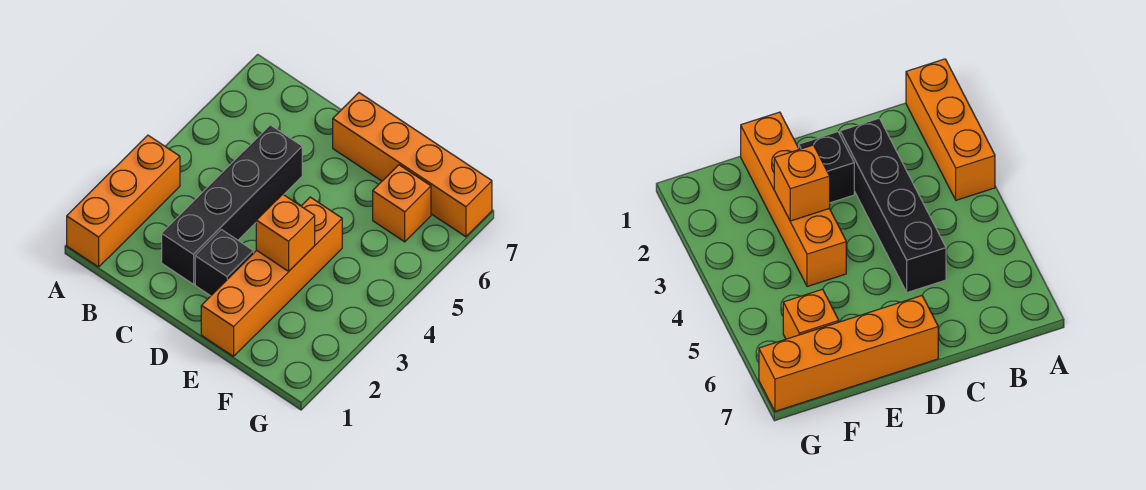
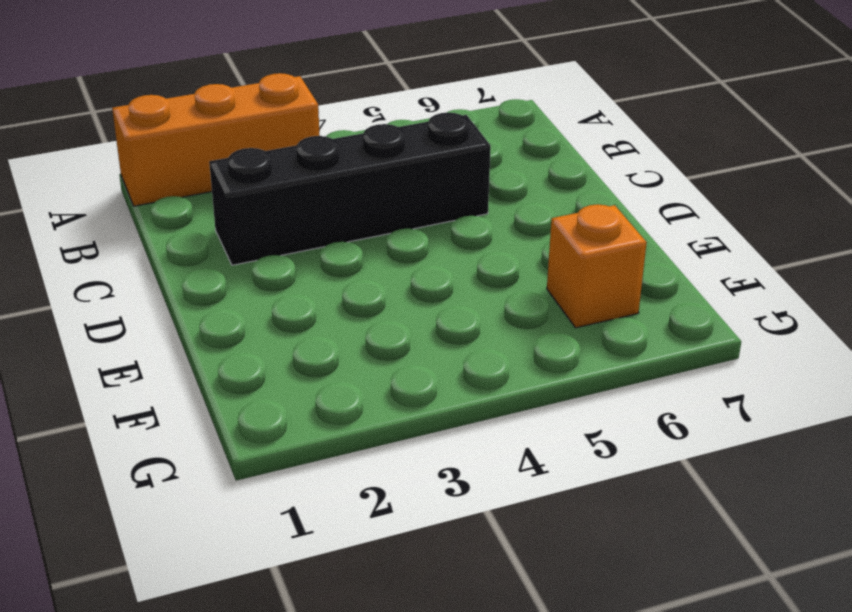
none -> black 1x1 brick [195,230,254,296]
none -> orange 1x4 brick [333,93,492,237]

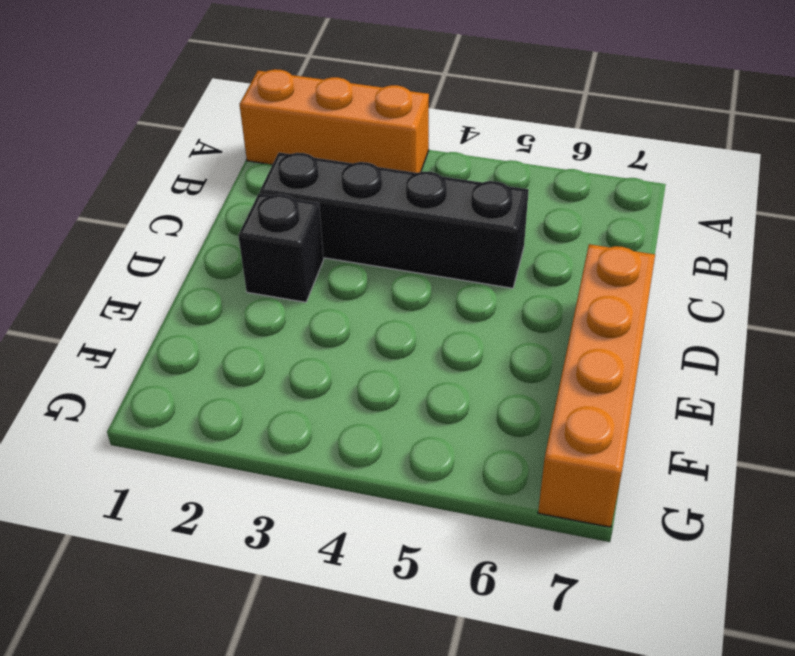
none -> orange 1x4 brick [201,197,342,356]
none -> orange 1x1 brick [373,165,431,242]

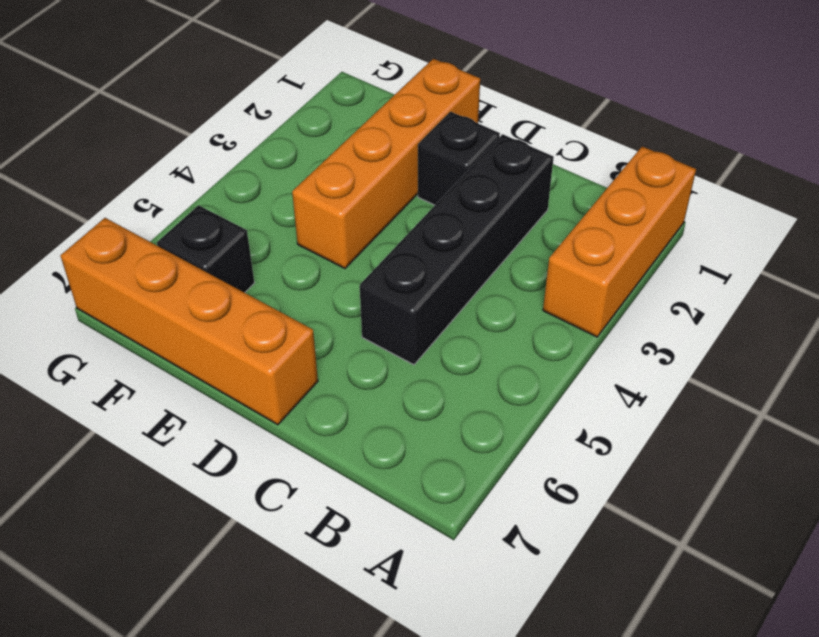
black 1x1 brick [157,205,254,293] -> orange 1x1 brick [373,165,431,242]
none -> orange 1x1 brick [256,194,315,271]

